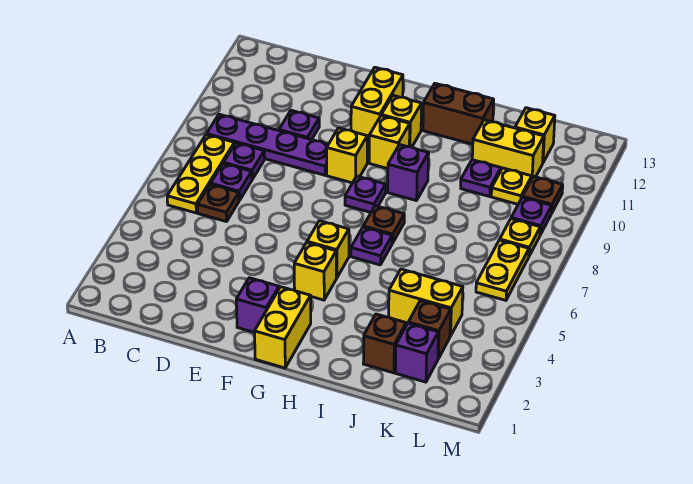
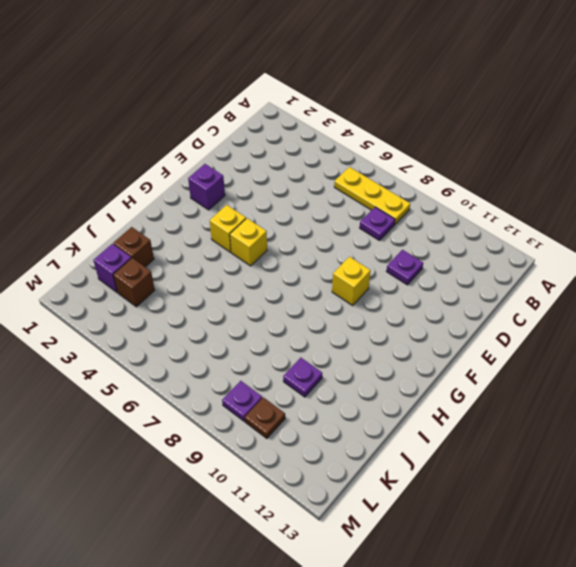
none -> purple 1x4 plate [207,114,328,175]
none -> brown 1x1 plate [198,184,239,222]
none -> purple 1x1 plate [211,163,252,200]
none -> yellow 1x2 brick [351,67,403,140]

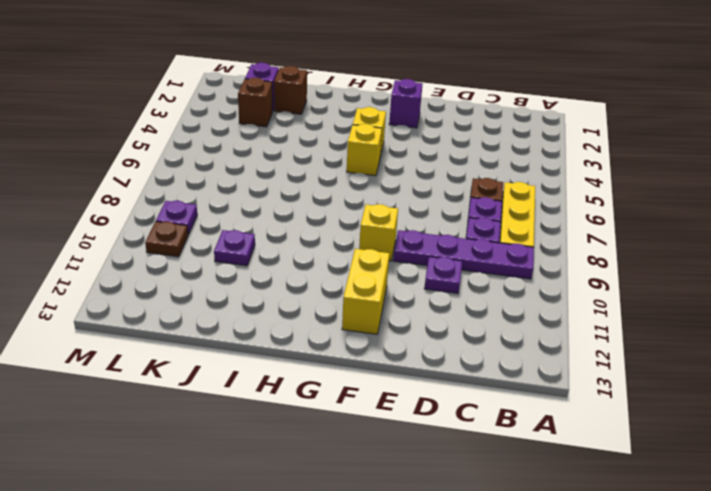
none -> yellow 1x2 brick [255,287,311,368]
none -> purple 1x1 plate [345,176,386,212]
none -> yellow 1x1 brick [369,116,410,169]
none -> yellow 1x1 brick [381,95,422,147]

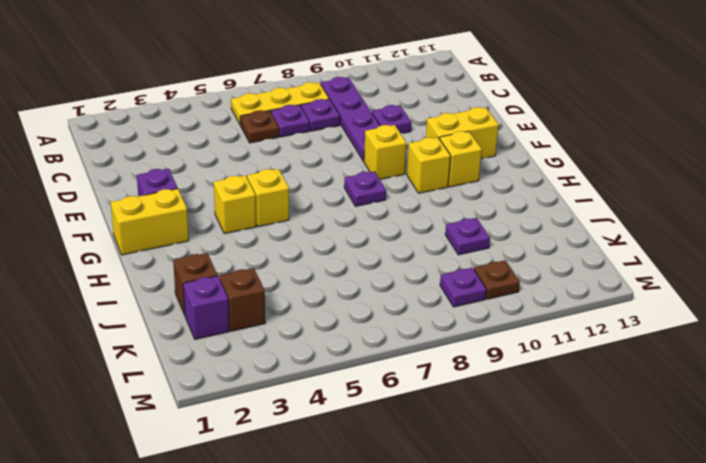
none -> purple 1x1 plate [351,227,392,265]
none -> brown 1x1 plate [363,206,404,243]
none -> purple 1x1 brick [388,145,429,201]
none -> brown 1x2 brick [423,83,494,144]

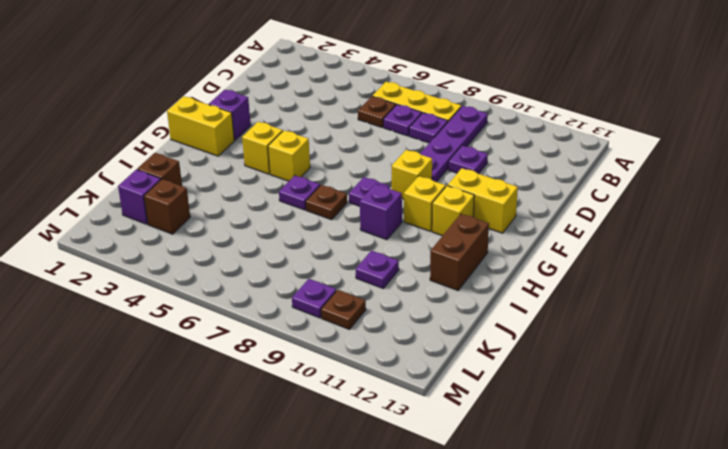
none -> yellow 1x2 brick [389,269,463,336]
none -> yellow 1x2 brick [472,120,544,178]
none -> yellow 1x1 plate [491,168,532,204]
none -> yellow 1x1 brick [515,108,555,162]

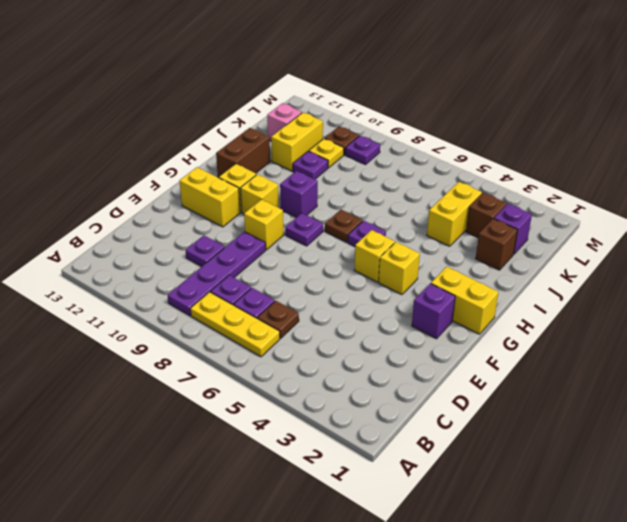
pink 1x1 brick [267,103,302,141] -> yellow 1x1 brick [515,108,555,162]
none -> yellow 1x2 plate [476,240,529,300]
none -> yellow 1x1 plate [500,219,540,256]

